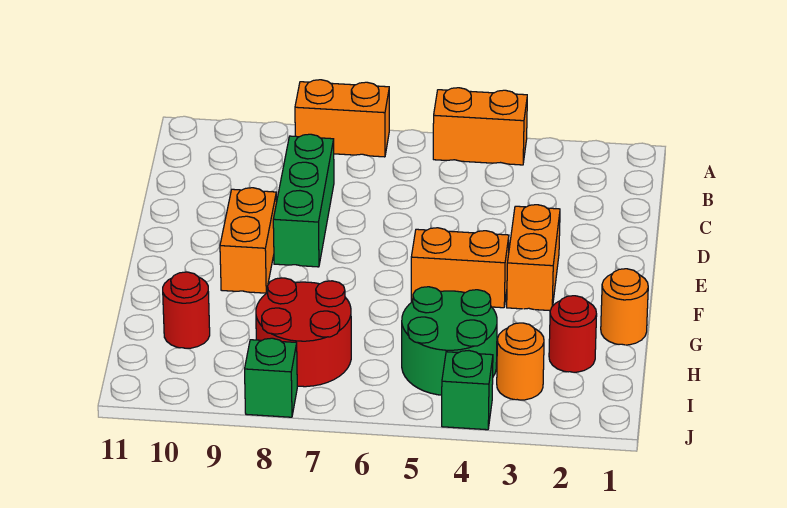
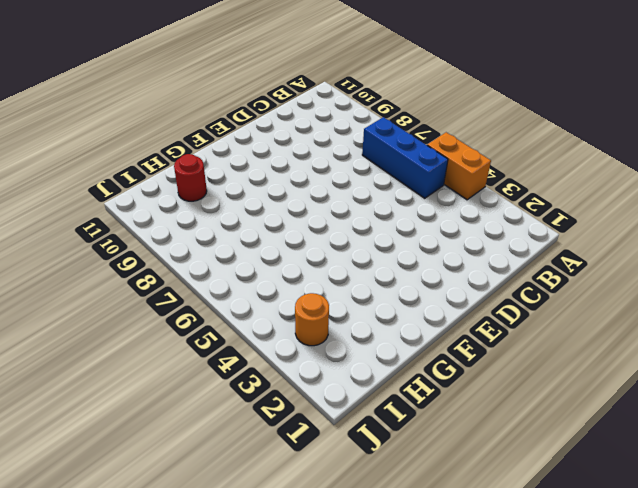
blue 1x3 brick [362,117,448,198] -> none
none -> orange 1x2 brick [295,80,389,157]
none -> green 1x3 brick [273,134,334,267]
none -> orange 1x2 brick [507,205,560,311]

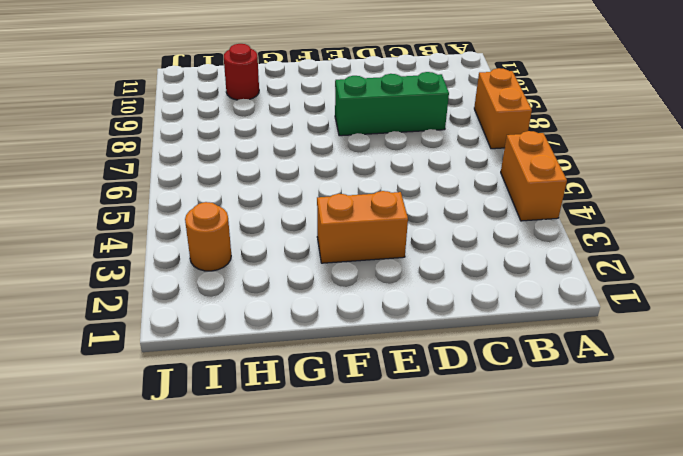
none -> orange 1x2 brick [220,188,277,293]
none -> orange 1x2 brick [411,228,509,308]
none -> orange 1x1 round brick [601,269,648,345]

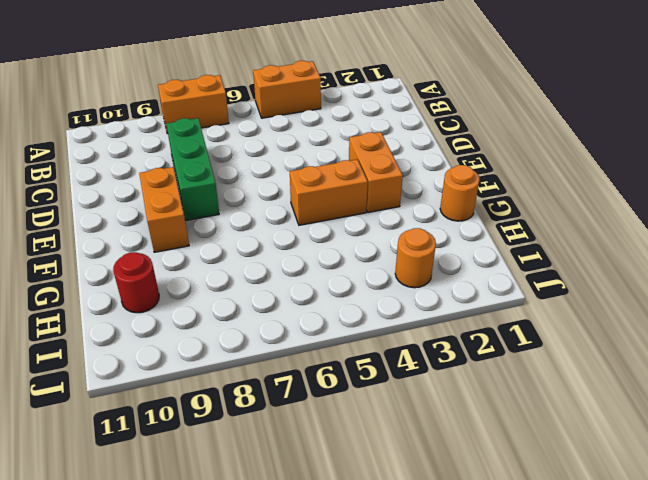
none -> red 1x1 round brick [549,296,597,372]
none -> green 2x2 round brick [402,287,497,395]
none -> red 2x2 round brick [256,278,351,387]

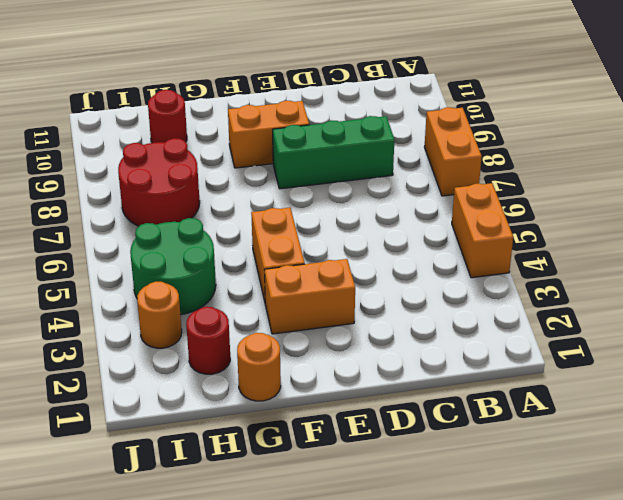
none -> green 1x1 brick [442,351,493,430]
none -> green 1x1 brick [245,338,297,417]

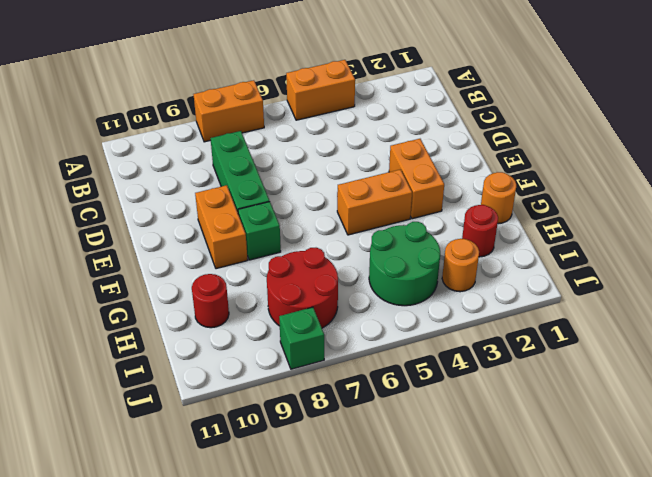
green 1x1 brick [238,202,281,260] -> green 1x1 brick moved to [442,351,493,430]

